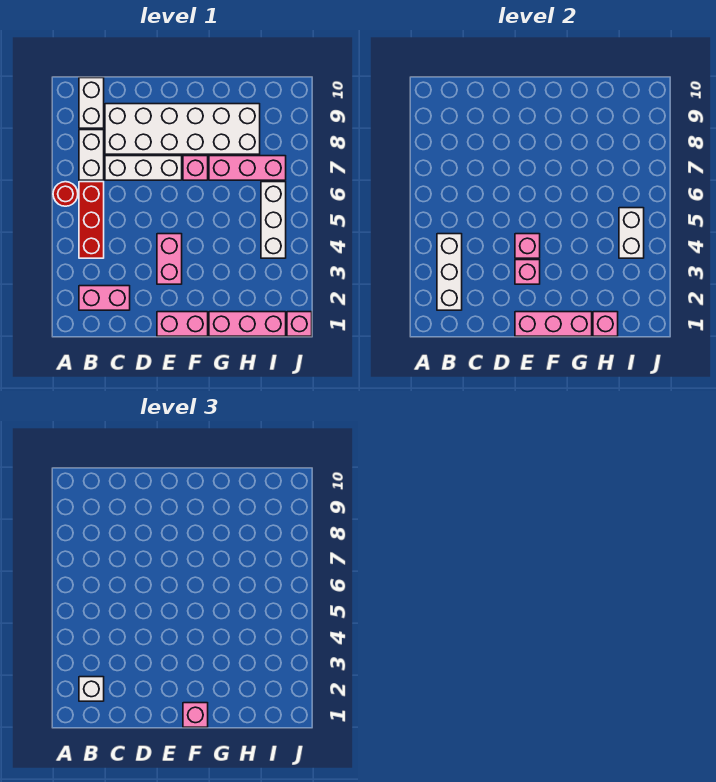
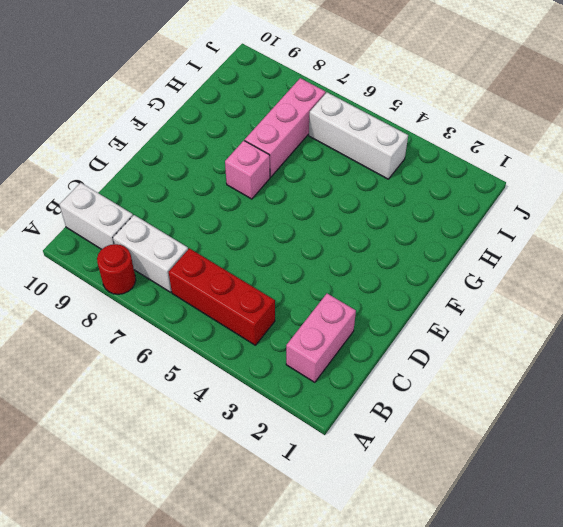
red 1x1 round brick [97,244,136,294] -> red 1x1 round brick moved to [53,182,78,206]
none -> white 1x3 brick [105,156,182,180]
none -> white 2x6 brick [105,104,260,154]
none -> pink 1x2 brick [157,312,208,336]

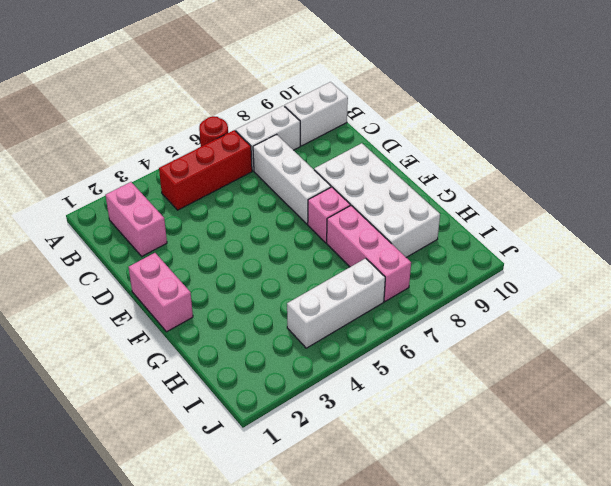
white 2x4 brick [314,143,440,257] -> white 2x6 brick [105,104,260,154]
none -> pink 1x2 brick [157,234,182,284]
none -> pink 1x3 brick [209,312,286,336]
none -> pink 1x1 brick [287,312,312,336]

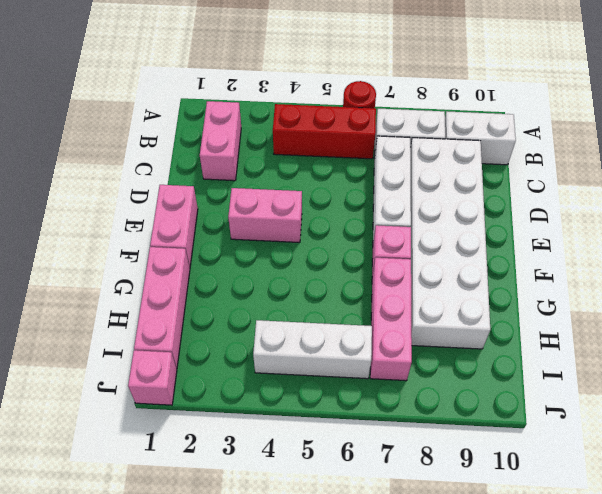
none -> white 1x3 brick [437,234,462,310]
none -> pink 1x3 brick [515,312,592,336]
none -> pink 1x1 brick [515,260,540,284]

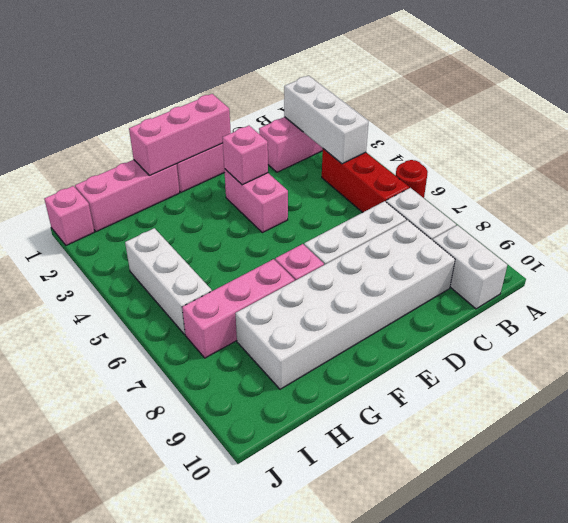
none -> pink 1x1 brick [515,234,540,258]
none -> pink 1x1 brick [593,312,618,336]
none -> white 1x2 brick [619,208,644,258]

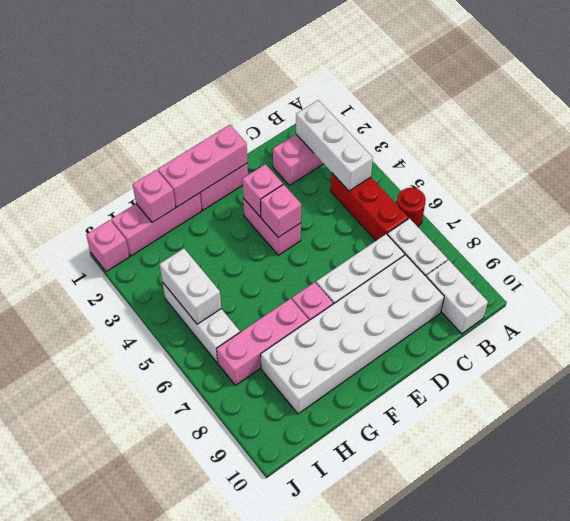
none -> white 1x1 brick [79,677,104,701]
none -> pink 1x1 brick [183,703,208,727]

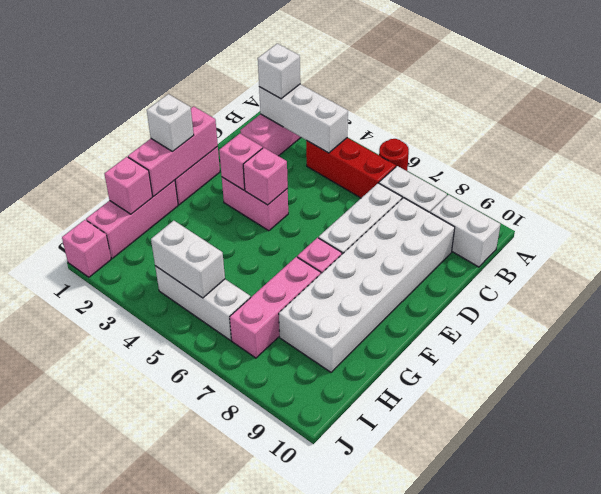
white 1x1 brick [147,94,194,151] -> pink 1x1 brick [183,703,208,727]

